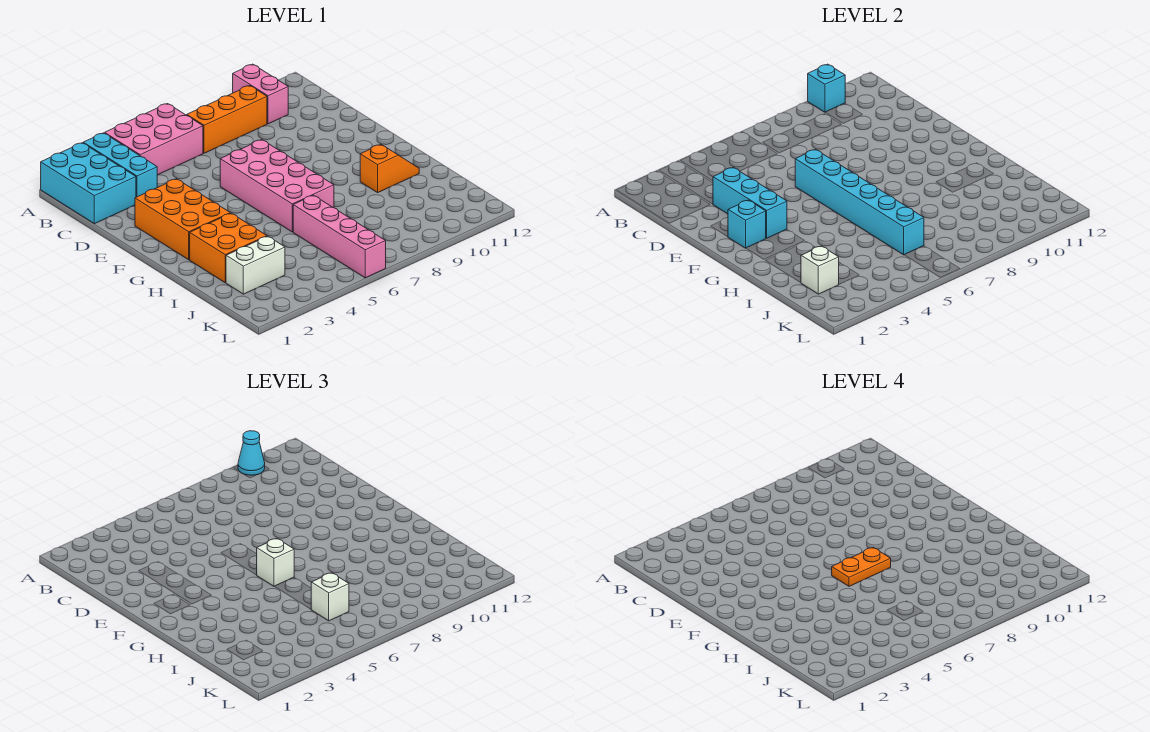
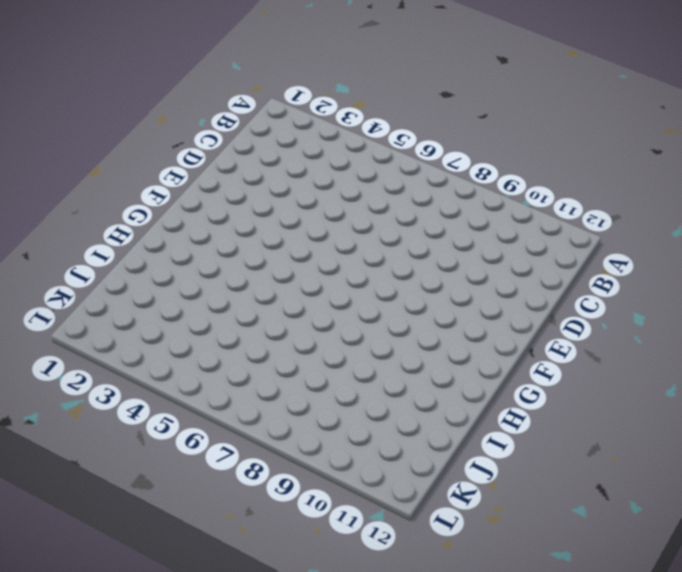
none -> cyan 2x3 brick [41,143,136,224]
none -> cyan 1x3 brick [83,133,157,197]
none -> pink 2x3 brick [105,104,203,175]

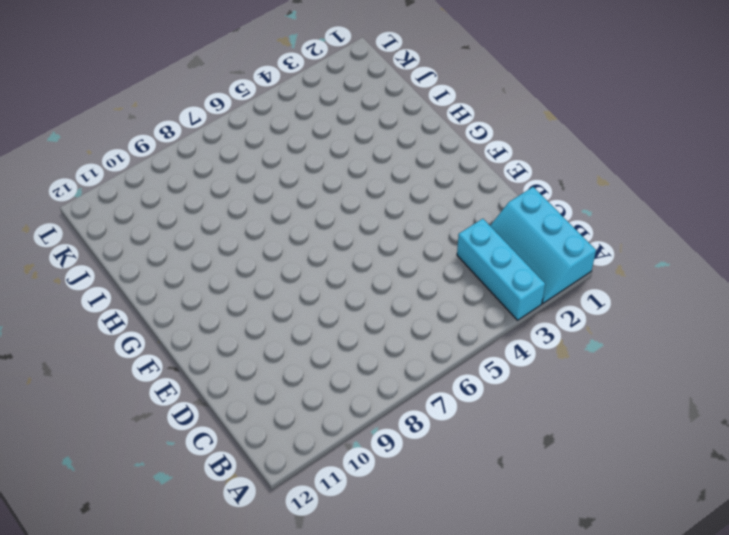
cyan 2x3 slope [490,187,596,303] -> cyan 2x3 brick [41,143,136,224]
none -> pink 2x3 brick [105,104,203,175]
none -> pink 1x2 brick [233,64,288,124]
none -> orange 1x3 brick [187,86,267,153]

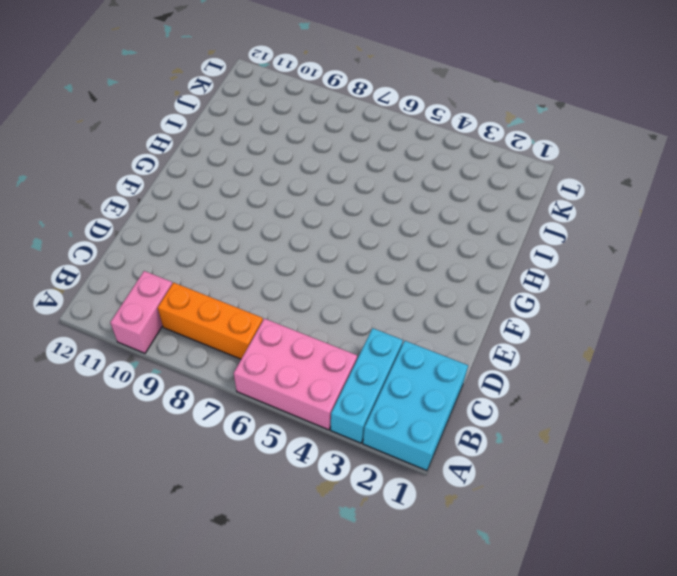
none -> orange 2x3 brick [135,179,230,260]
none -> pink 2x4 brick [220,140,334,232]
none -> orange 2x2 brick [190,213,267,283]

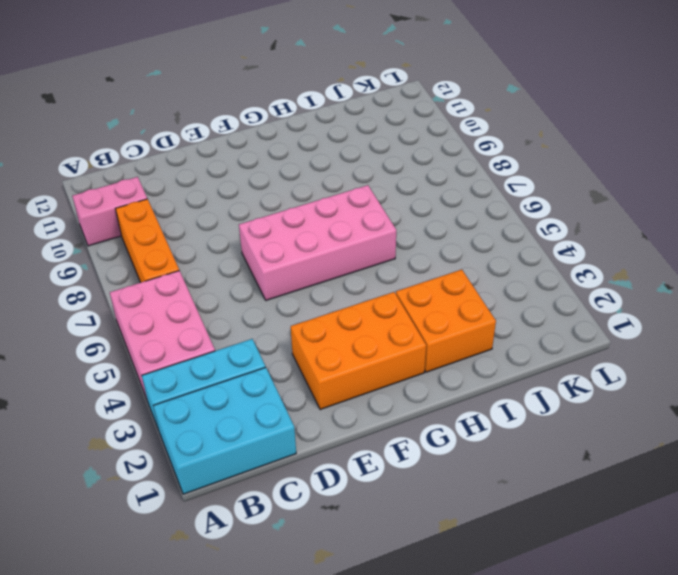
none -> orange 1x2 slope [360,144,419,193]
none -> pink 1x4 brick [293,195,386,278]
none -> white 1x2 brick [226,236,285,294]

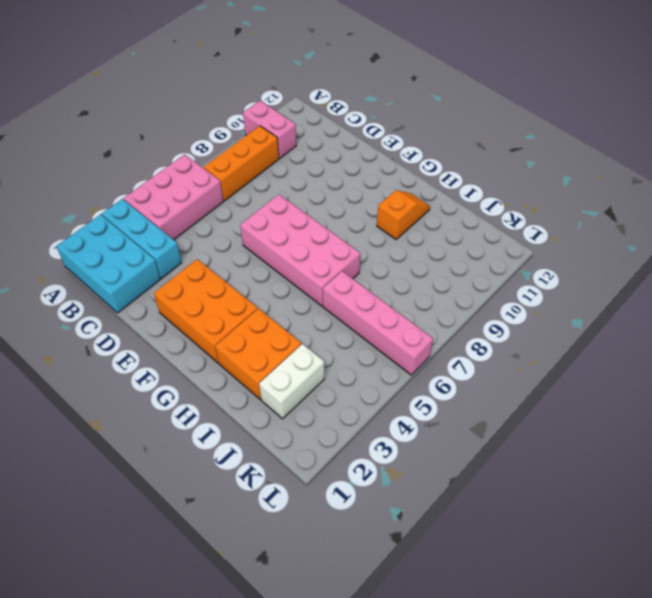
none -> cyan 1x1 brick [808,64,845,112]
none -> cyan 1x3 brick [713,167,787,238]
none -> cyan 1x6 brick [795,149,924,255]

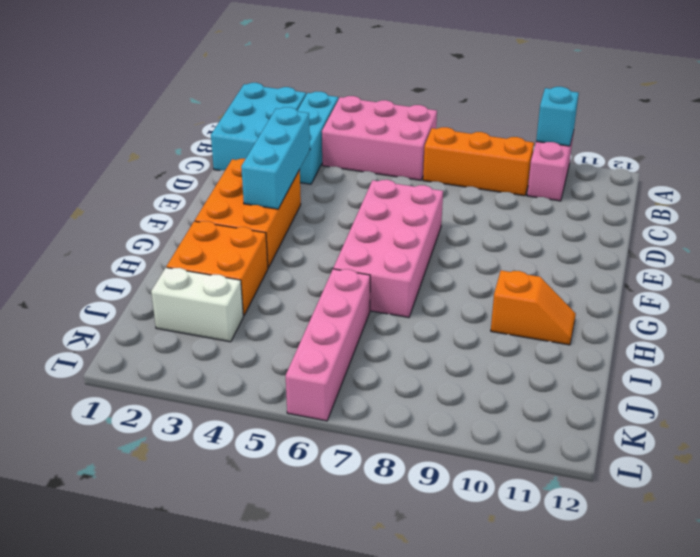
none -> cyan 1x6 brick [795,149,924,255]
none -> cyan 1x1 brick [728,200,766,248]
none -> white 1x1 brick [801,246,839,294]

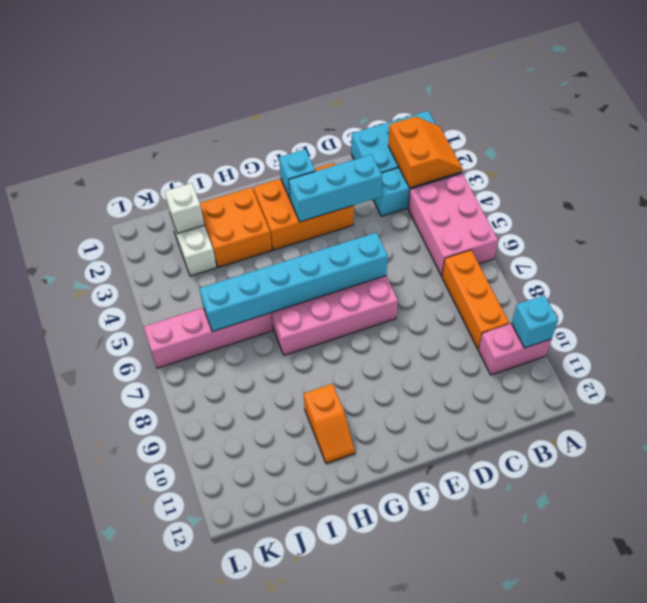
orange 2x2 slope [388,116,462,188] -> none
none -> cyan 1x1 cone [238,431,265,475]
none -> white 1x1 brick [257,538,294,586]
none -> white 1x1 brick [311,573,349,621]

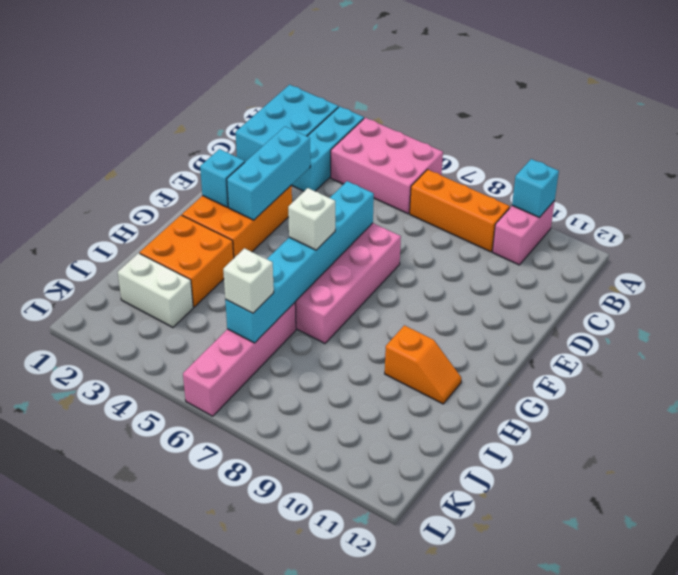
none -> white 1x1 brick [801,246,839,294]
none -> cyan 1x1 cone [238,431,265,475]
none -> orange 1x2 plate [832,547,891,586]

